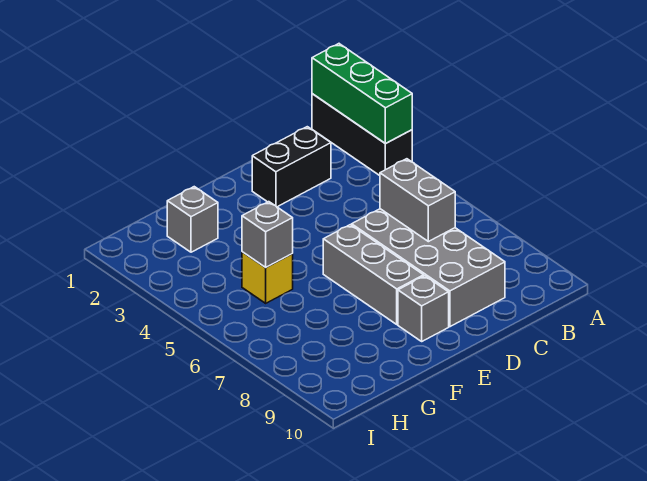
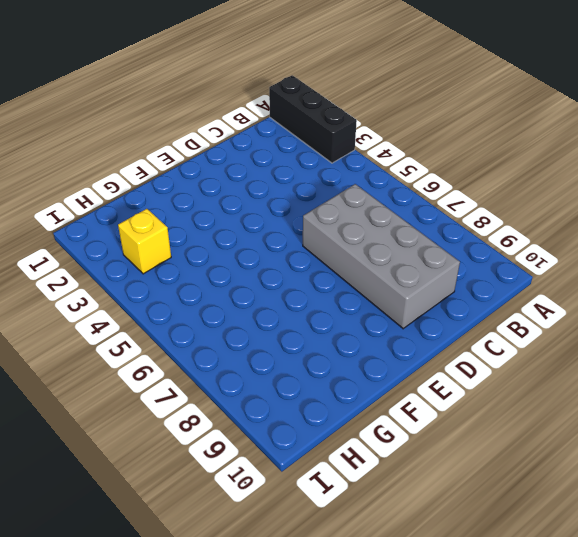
yellow 1x1 brick [118,209,171,274] -> yellow 1x1 brick moved to [242,252,293,303]
none -> black 1x2 brick [252,127,331,207]
none -> grey 1x3 brick [323,225,424,324]

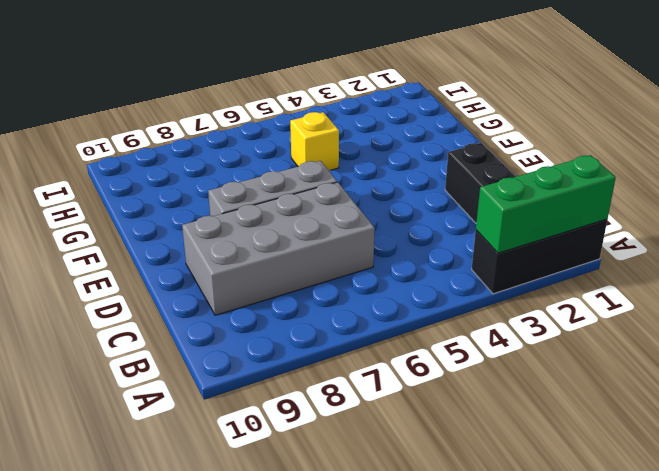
none -> grey 1x1 brick [398,276,449,341]
none -> grey 1x1 brick [167,187,218,252]

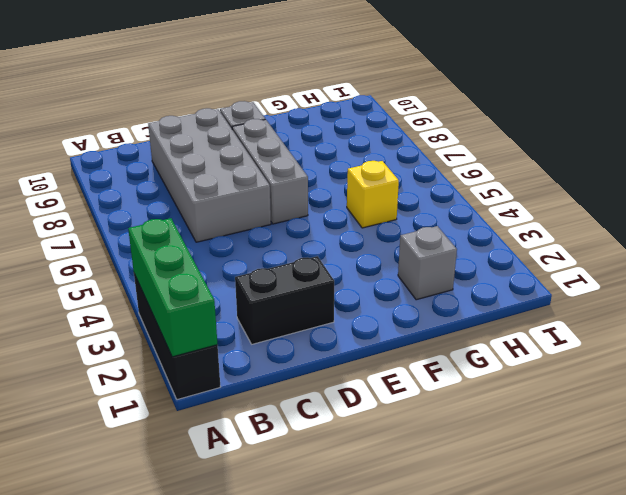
none -> grey 1x2 brick [380,159,455,242]
none -> grey 1x1 brick [242,202,293,267]

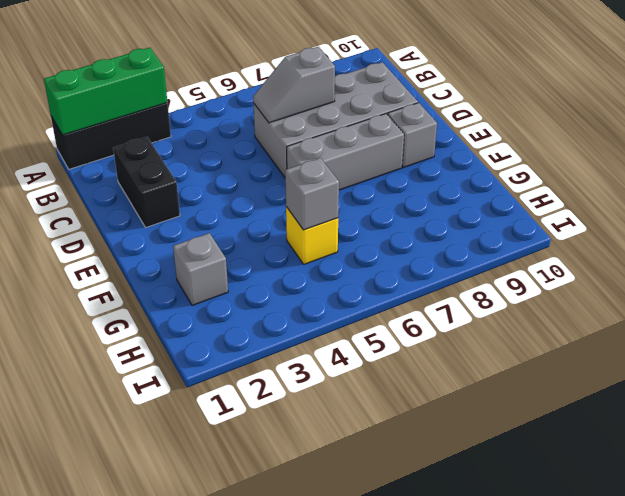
grey 1x2 slope [253,47,335,123] -> grey 1x2 brick [380,159,455,242]

